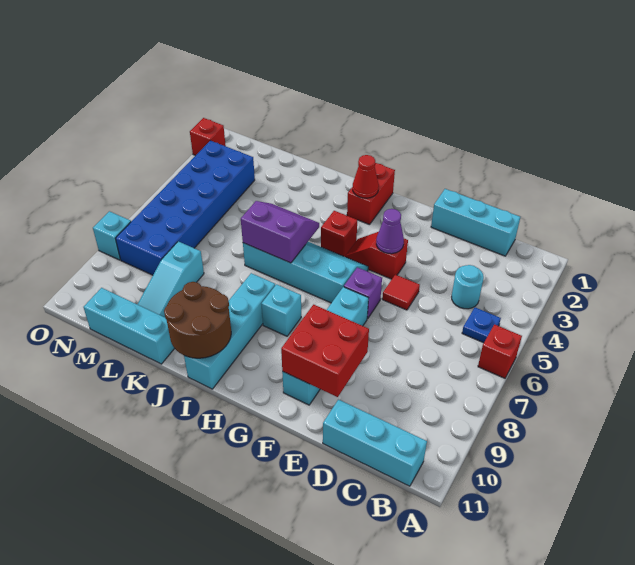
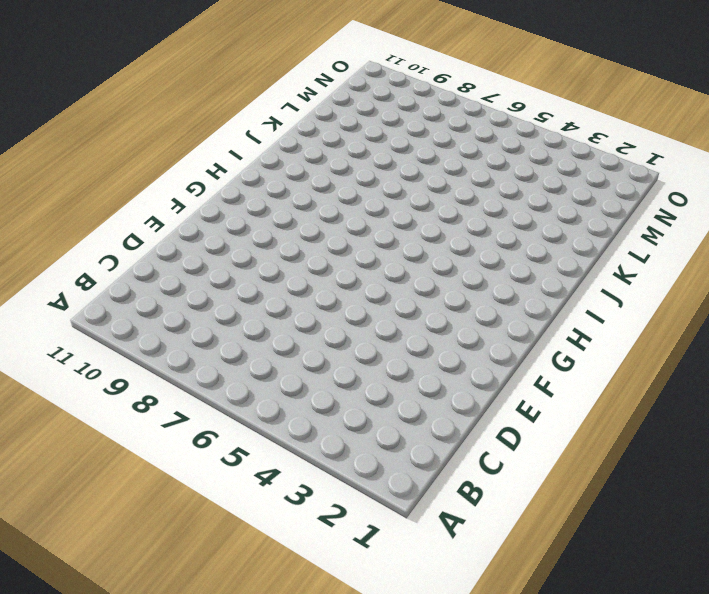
none -> red 1x1 brick [478,325,522,378]
none -> blue 1x1 plate [462,308,501,343]
none -> cyan 1x3 brick [323,400,427,486]

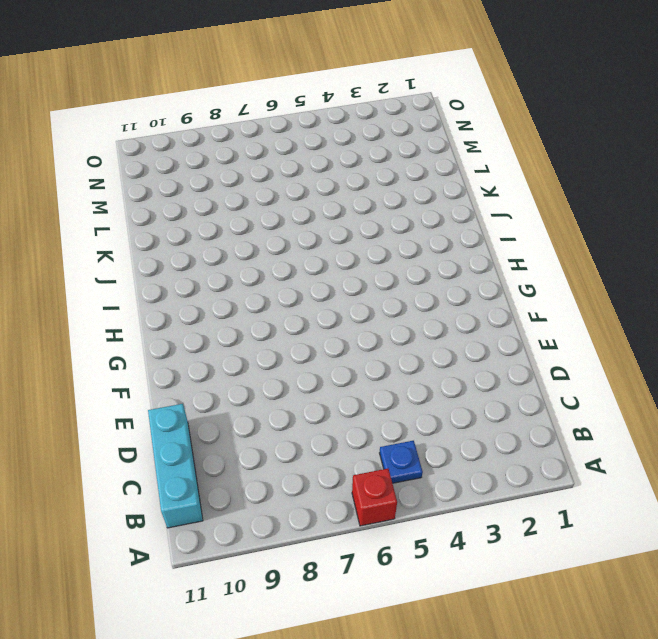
none -> cyan 1x3 brick [431,189,520,256]
none -> cyan 1x1 round brick [452,265,484,309]
none -> red 1x1 tile [382,274,420,310]

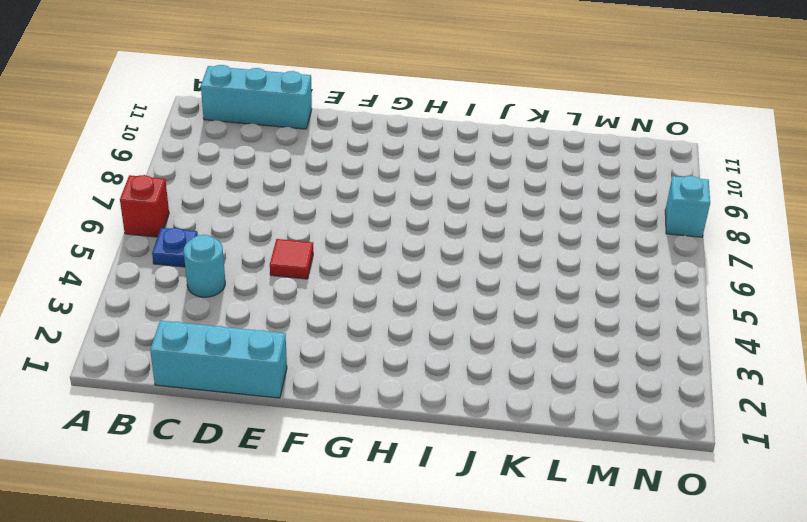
none -> red 1x2 slope [345,232,408,279]
none -> purple 1x1 brick [344,267,382,319]
none -> cyan 1x4 brick [282,287,368,405]

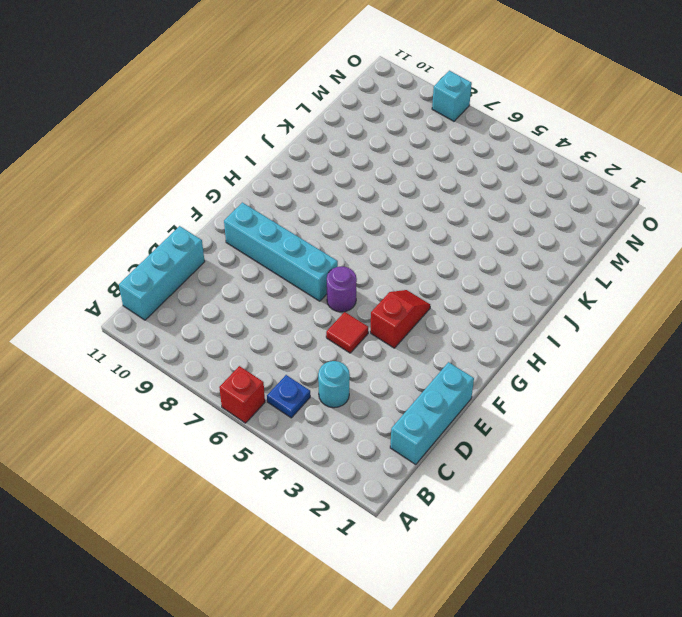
purple 1x1 round brick [327,266,357,312] -> purple 1x1 brick [344,267,382,319]
none -> cyan 2x4 slope [243,242,368,303]
none -> red 1x2 brick [347,163,395,225]
none -> red 1x1 brick [321,211,357,257]

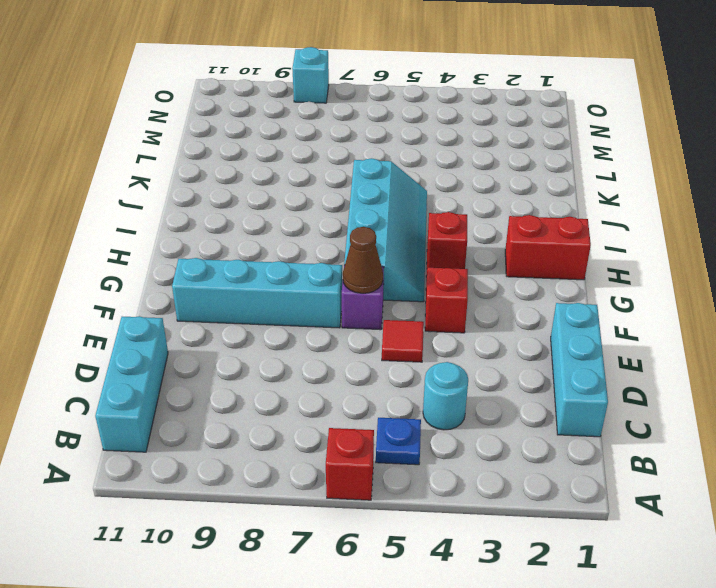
brown 1x1 cone [343,227,383,293] -> none
none -> cyan 1x1 brick [262,284,301,336]
none -> cyan 1x4 brick [184,273,275,389]
none -> cyan 1x3 brick [84,288,175,364]

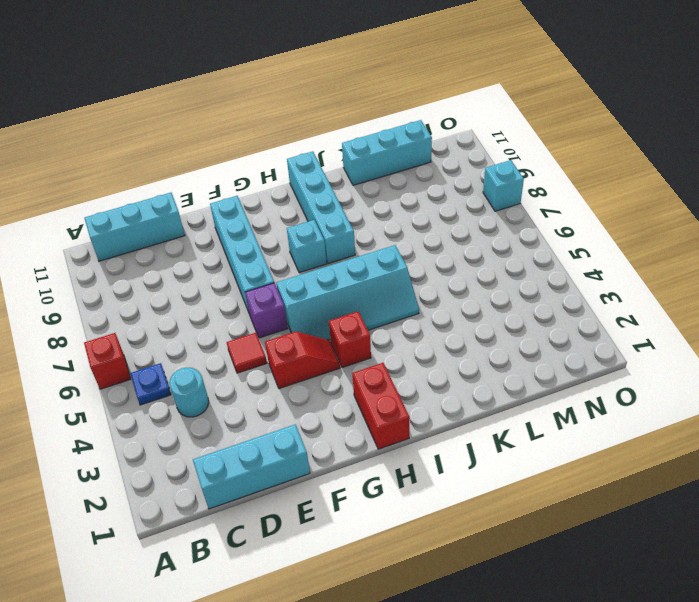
none -> cyan 1x3 slope [138,241,204,317]
none -> blue 2x6 brick [115,141,255,275]
none -> red 1x1 brick [190,118,226,156]

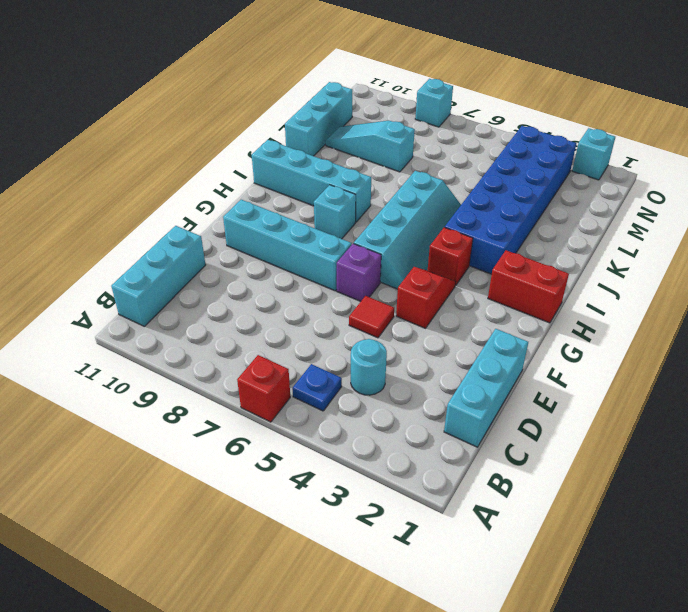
blue 2x6 brick [445,126,576,274] -> blue 2x6 brick turned to [115,141,255,275]
cyan 1x1 brick [572,128,615,180] -> red 1x1 brick [190,118,226,156]
none -> red 2x2 brick [281,305,369,397]
none -> purple 1x1 cone [376,209,404,254]
none -> red 1x1 cone [353,155,379,198]

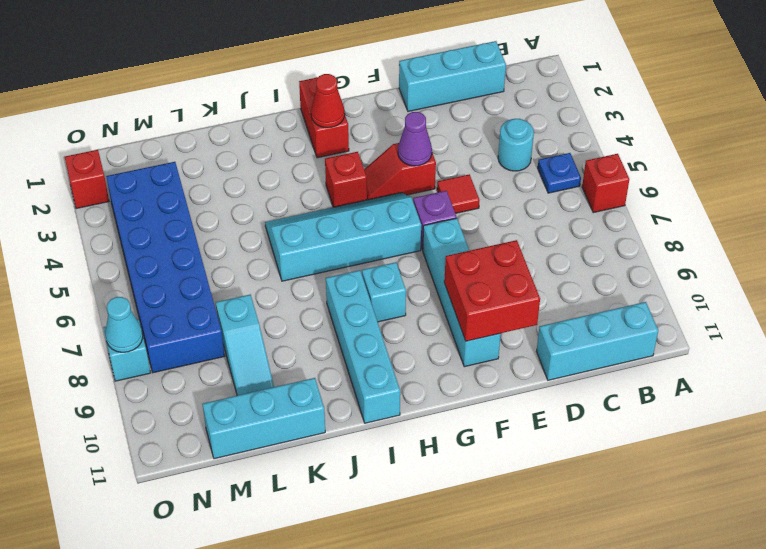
cyan 1x1 cone [105,297,143,352] -> none
none -> purple 2x2 slope [241,201,319,263]
none -> brown 2x2 round brick [164,282,231,358]

